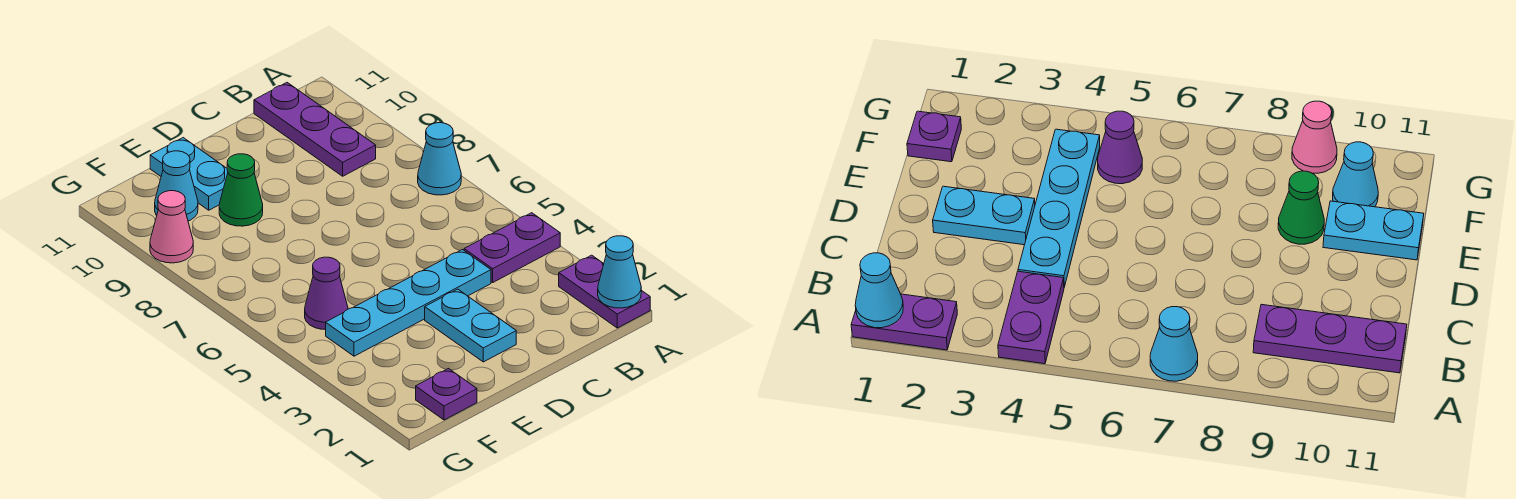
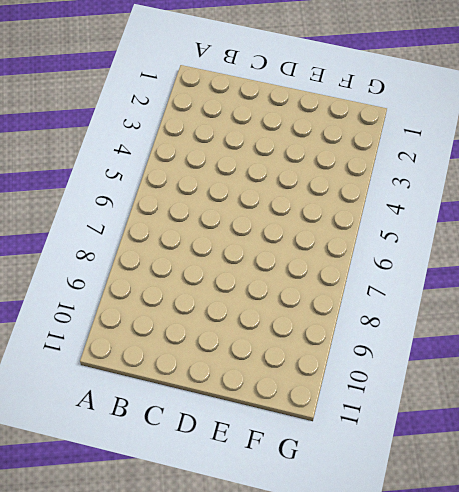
none -> purple 1x2 plate [559,255,650,328]
none -> purple 1x2 plate [464,213,560,282]
none -> cyan 1x1 cone [418,123,461,195]

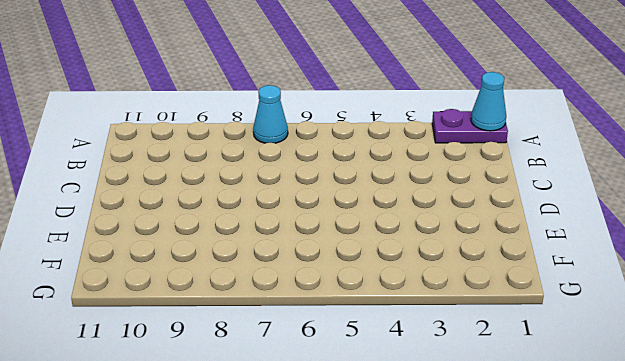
none -> purple 1x2 plate [464,213,560,282]
none -> purple 1x3 plate [254,83,376,176]
none -> cyan 1x4 plate [326,250,491,356]

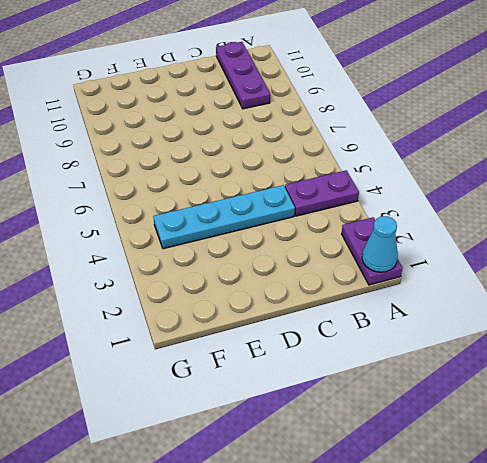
none -> cyan 1x1 cone [418,123,461,195]
none -> cyan 1x2 plate [425,289,516,362]
none -> green 1x1 cone [219,154,263,226]

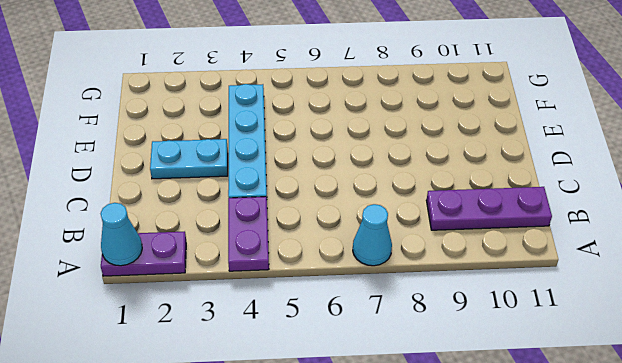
none -> green 1x1 cone [219,154,263,226]
none -> cyan 1x2 plate [150,138,228,210]
none -> purple 1x1 plate [416,369,477,420]

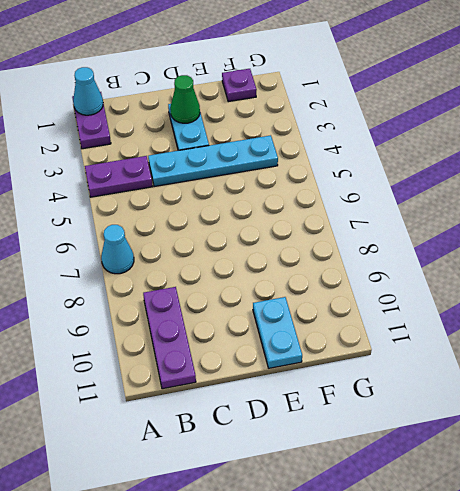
green 1x1 cone [170,75,200,123] -> green 1x1 cone moved to [219,154,263,226]
none -> purple 1x1 cone [305,257,348,330]
none -> cyan 1x1 cone [155,151,198,221]
none -> pink 1x1 cone [150,191,193,263]

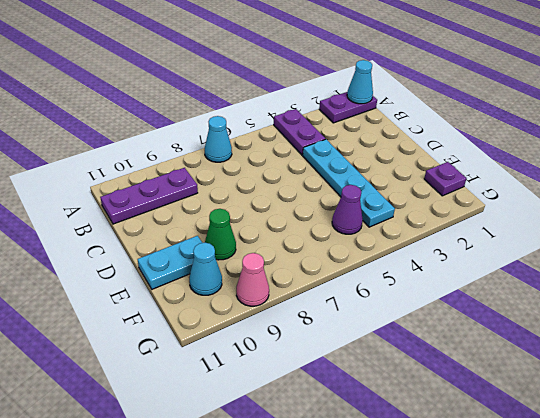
none -> cyan 1x2 plate [425,289,516,362]

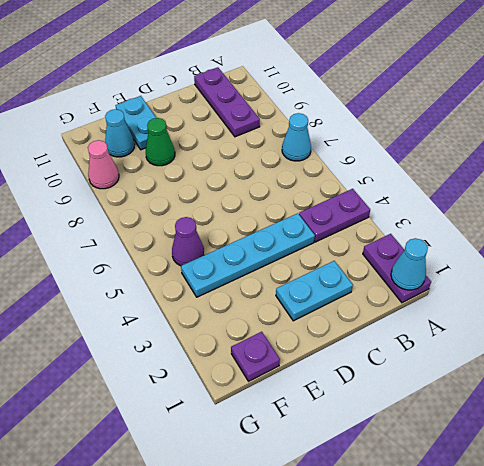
cyan 1x2 plate [276,261,353,321] -> cyan 1x2 plate turned to [425,289,516,362]

